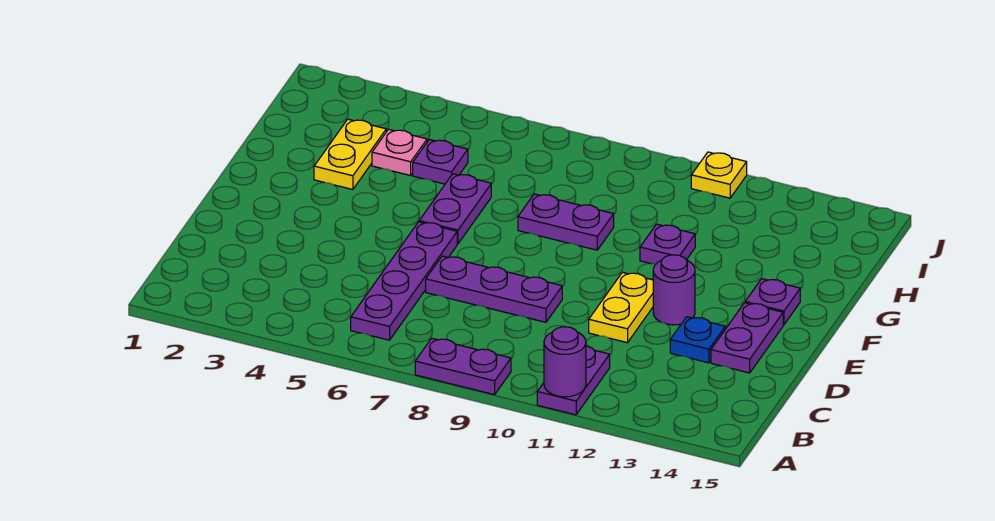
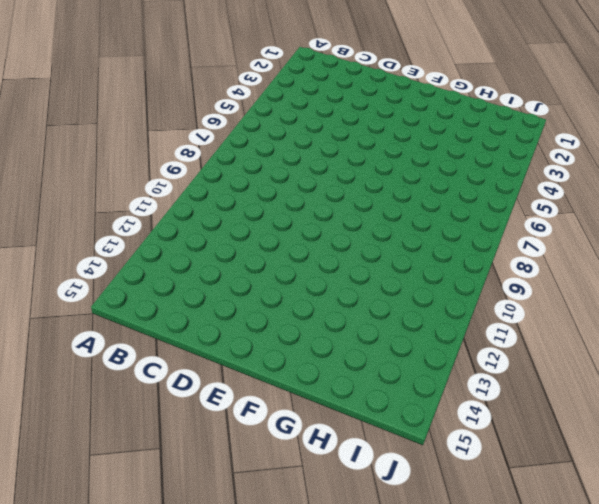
none -> purple 1x2 plate [415,338,511,395]
none -> purple 1x2 plate [537,346,610,415]
none -> purple 1x4 plate [351,222,457,340]

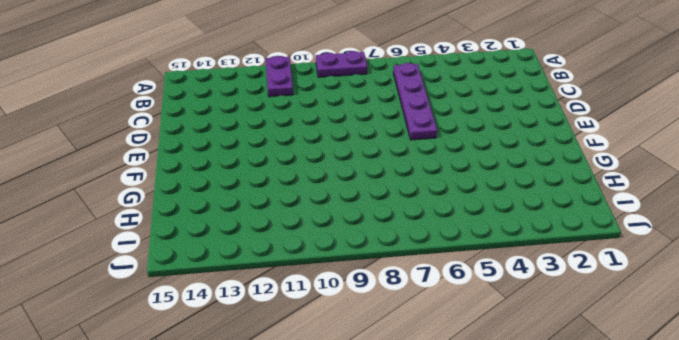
none -> purple 1x3 plate [426,256,562,322]
none -> yellow 1x2 plate [589,272,653,343]
none -> blue 1x1 plate [670,317,725,363]

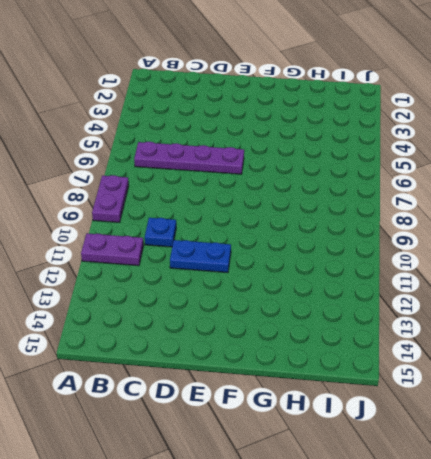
blue 1x1 plate [145,218,176,247] -> blue 1x1 plate moved to [670,317,725,363]
blue 1x2 plate [170,240,231,273] -> yellow 1x2 plate [589,272,653,343]
none -> purple 1x3 plate [426,256,562,322]
none -> purple 1x2 plate [711,303,783,373]
none -> purple 1x1 round brick [653,255,695,325]

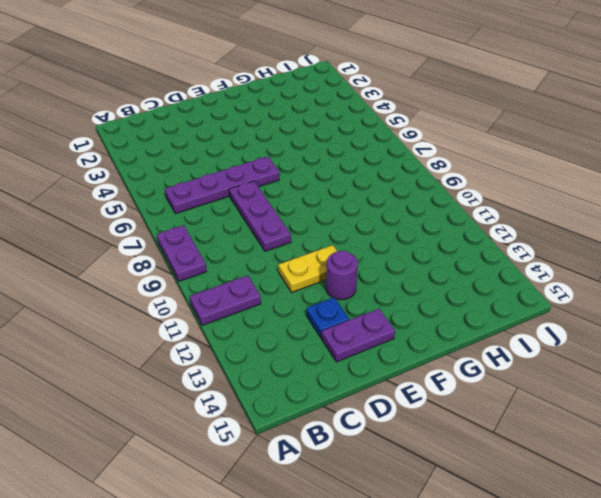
none -> purple 1x2 plate [419,174,491,244]
none -> purple 1x1 plate [745,279,800,325]
none -> yellow 1x2 plate [314,119,386,190]

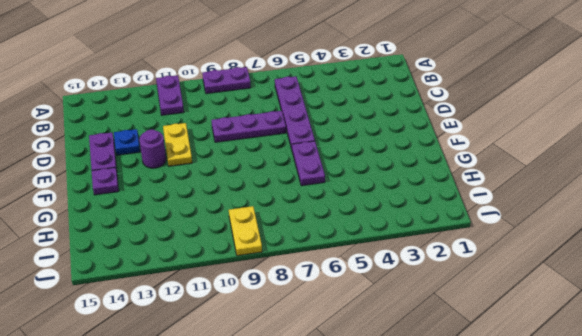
yellow 1x2 plate [229,206,262,256] -> yellow 1x2 plate moved to [314,119,386,190]
none -> purple 1x2 plate [518,194,614,250]
none -> purple 1x1 plate [640,224,695,264]
none -> pink 1x1 plate [372,129,427,176]

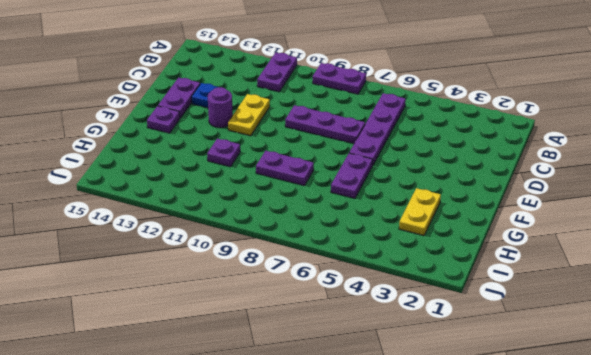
none -> pink 1x1 plate [372,129,427,176]
none -> purple 1x1 plate [413,140,468,184]
none -> yellow 1x1 plate [691,152,747,198]

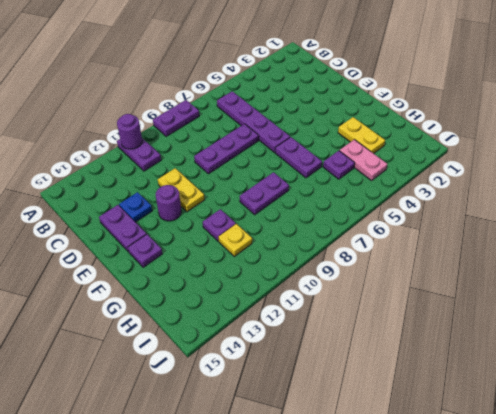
pink 1x2 plate [340,140,387,181] -> pink 1x1 plate [372,129,427,176]
yellow 1x1 plate [219,224,252,256] -> yellow 1x1 plate moved to [691,152,747,198]

